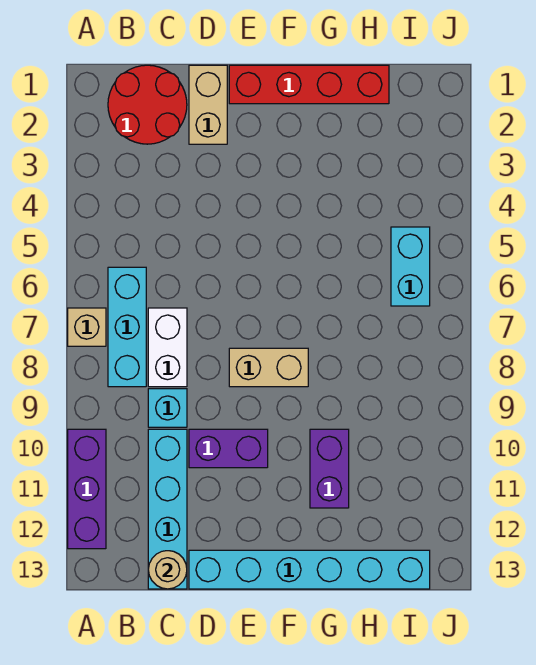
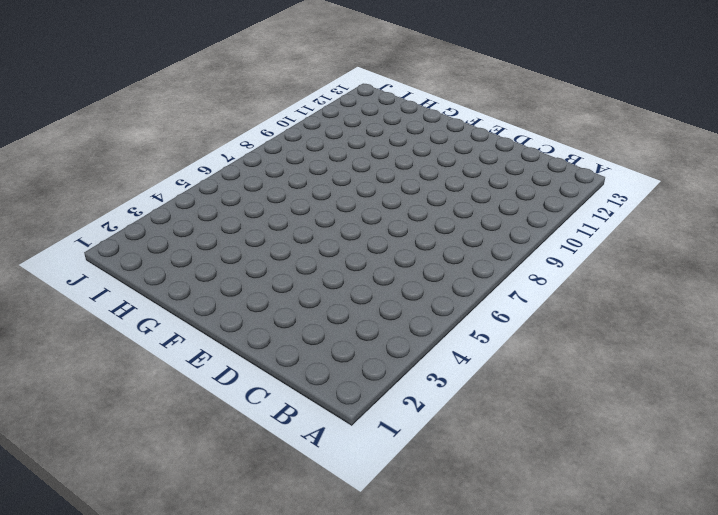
none -> tan 1x1 brick [68,308,106,346]
none -> purple 1x3 brick [68,429,106,549]
none -> red 2x2 round brick [108,65,187,144]

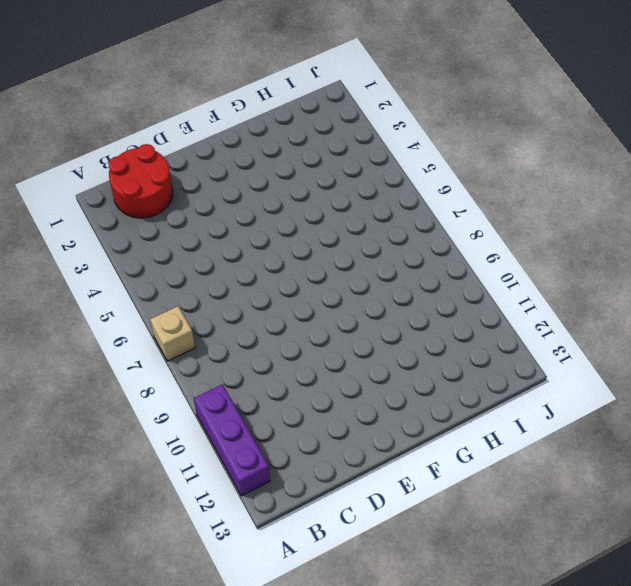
none -> cyan 1x3 brick [108,267,146,387]
none -> white 1x2 brick [148,308,187,387]
none -> cyan 1x1 brick [148,389,187,427]

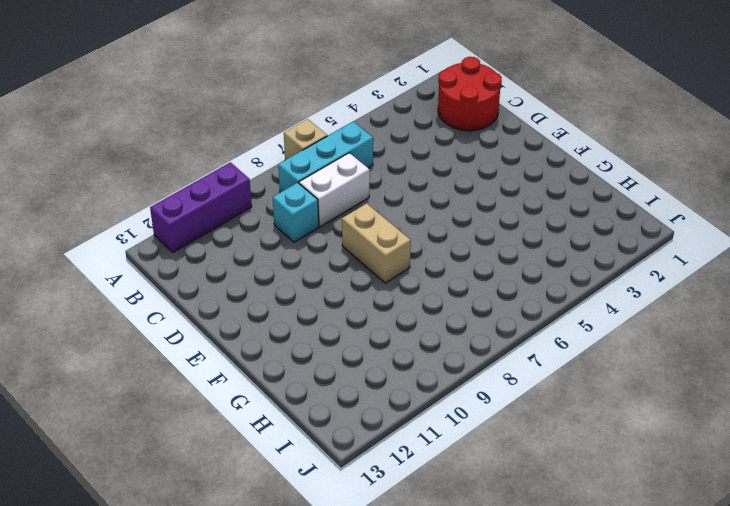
none -> cyan 1x4 brick [148,429,187,589]
none -> tan 1x2 brick [189,65,227,144]
none -> purple 1x2 brick [189,429,268,468]

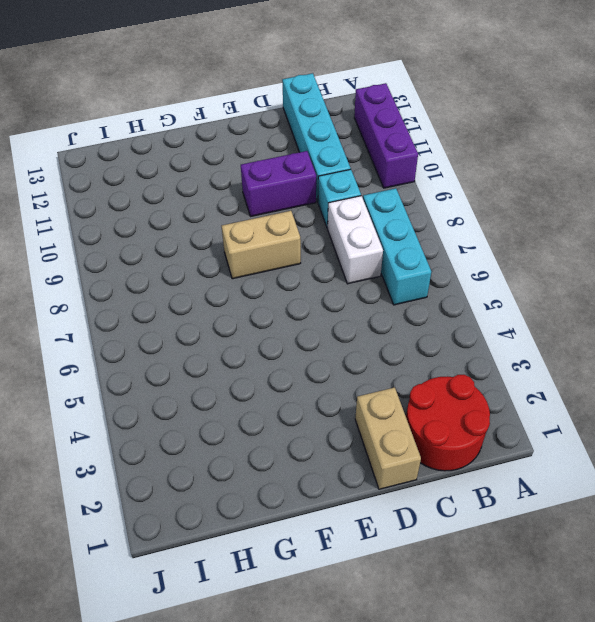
none -> tan 1x1 brick [68,308,106,346]
none -> cyan 1x6 brick [189,550,430,589]
none -> red 1x4 brick [229,65,389,104]

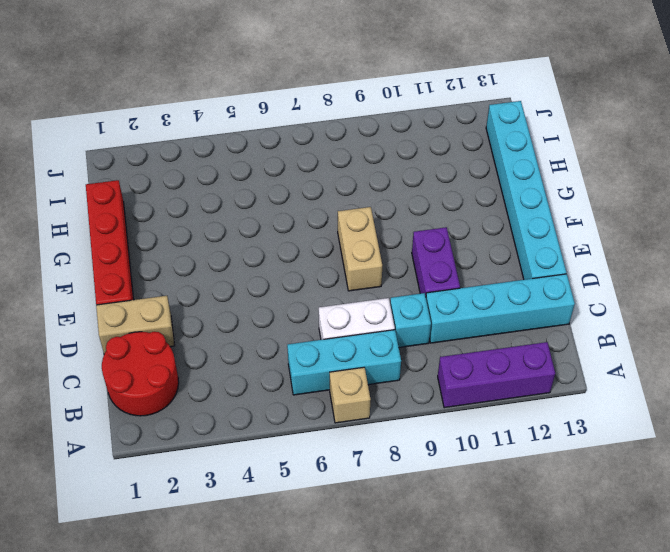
none -> purple 1x2 brick [310,429,349,508]
none -> cyan 1x2 brick [391,227,430,306]
none -> tan 1x1 round brick [148,551,187,589]

